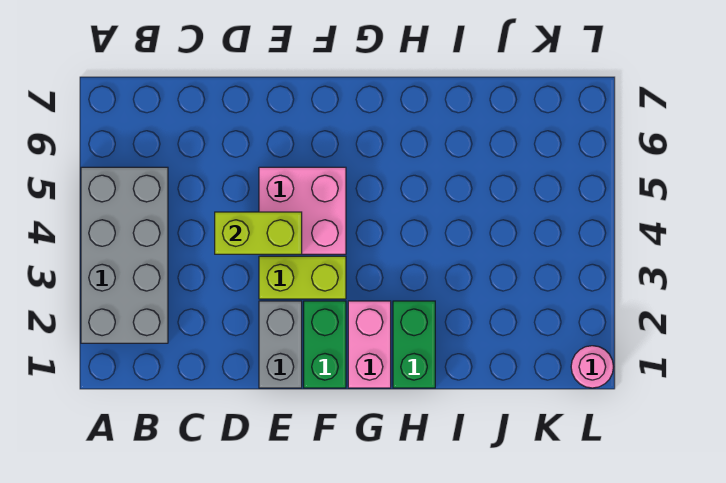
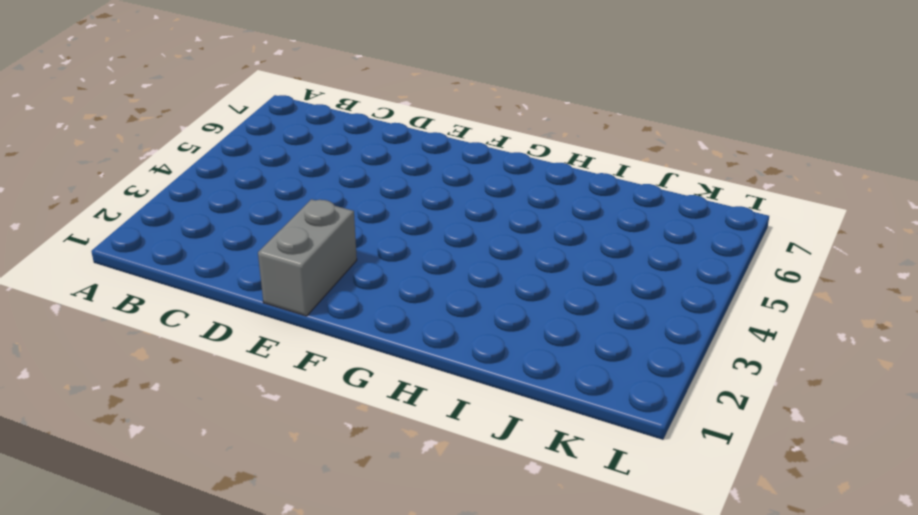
none -> grey 2x4 brick [81,167,168,343]
none -> lime 1x2 brick [259,256,346,299]

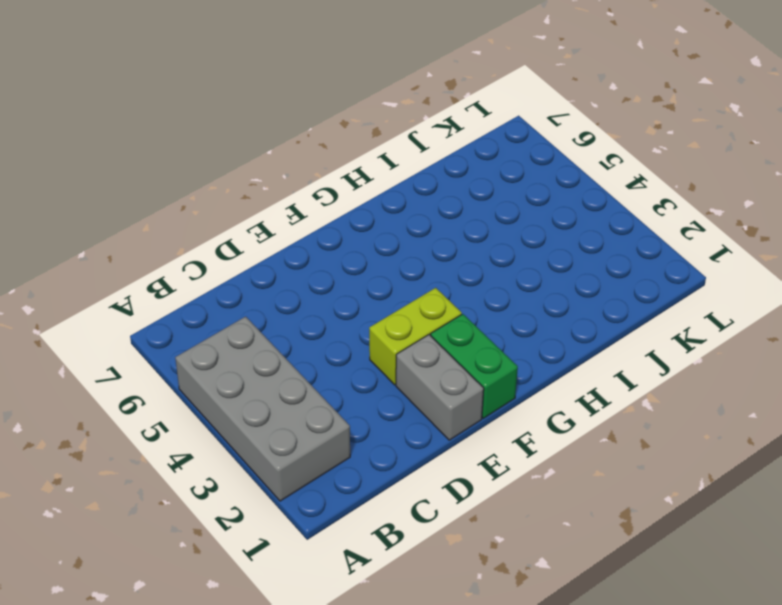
none -> pink 2x2 brick [259,167,346,254]
none -> pink 1x2 brick [348,301,391,388]

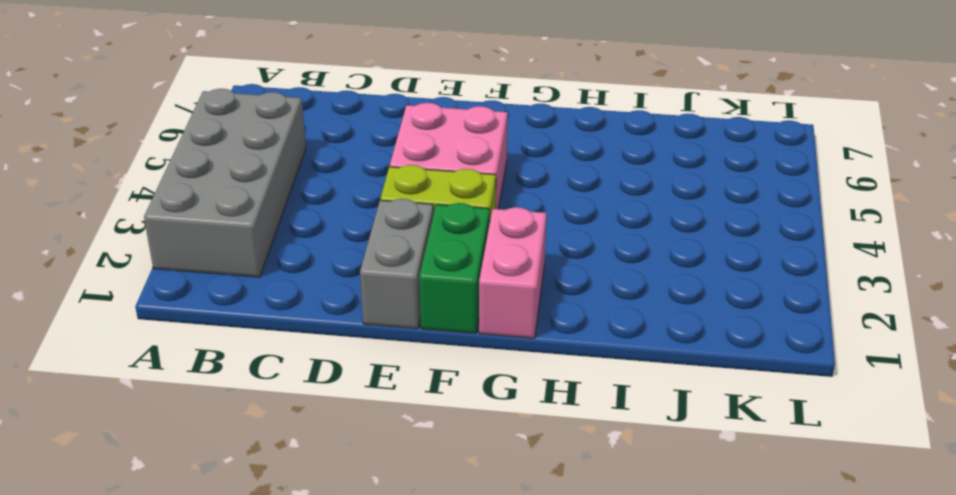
none -> green 1x2 brick [393,301,435,388]
none -> pink 1x1 round brick [571,346,613,388]

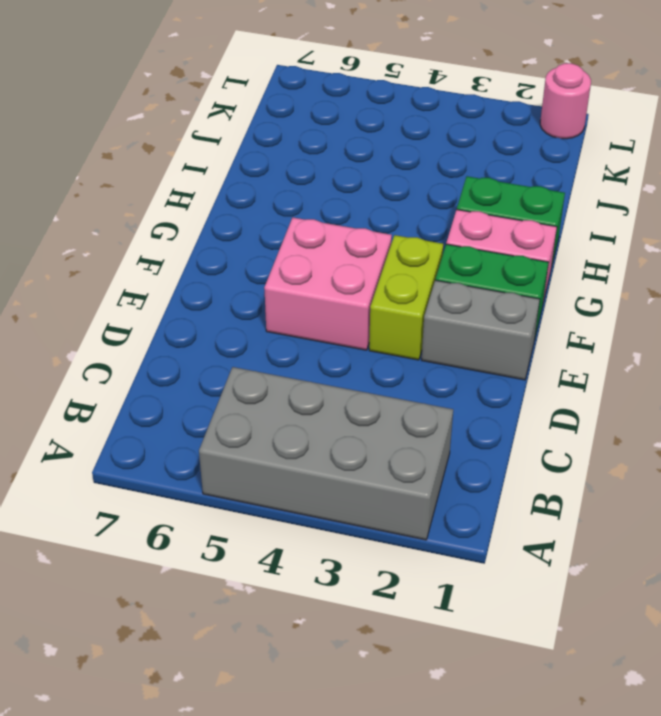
none -> lime 1x2 brick [215,212,302,254]

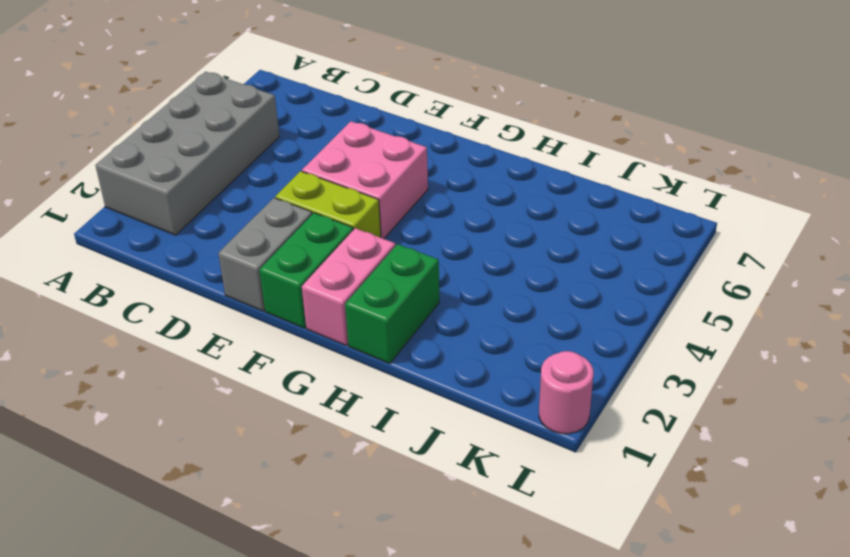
none -> lime 1x2 brick [215,212,302,254]

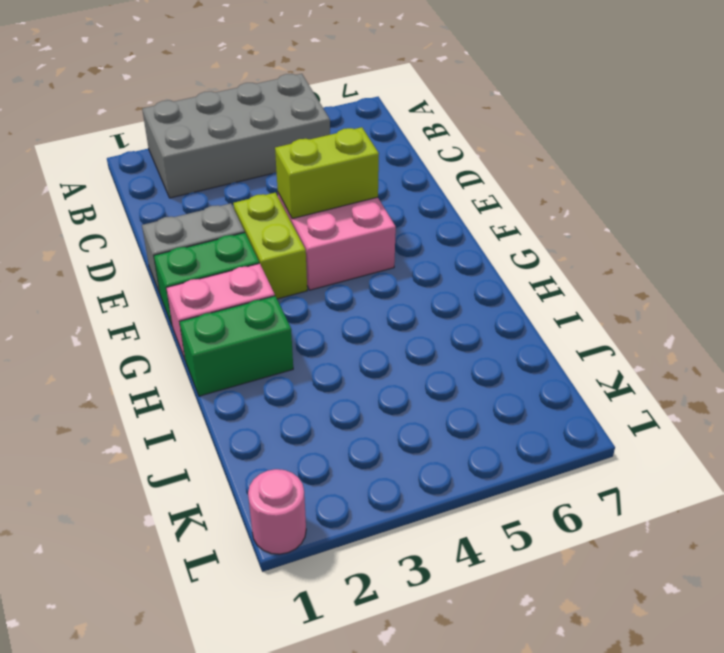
lime 1x2 brick [275,127,379,219] -> lime 1x2 brick turned to [215,212,302,254]

